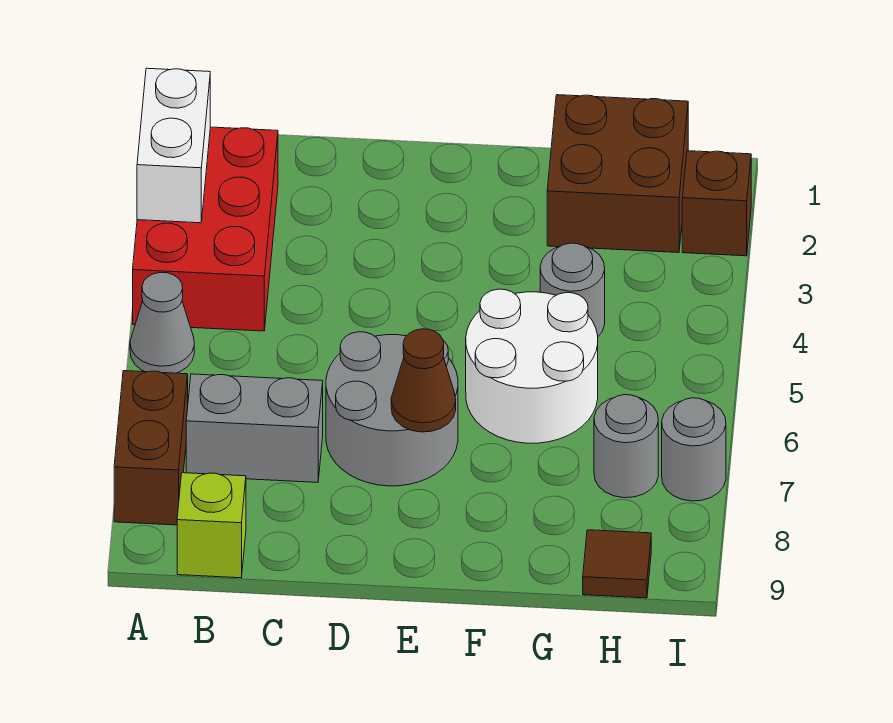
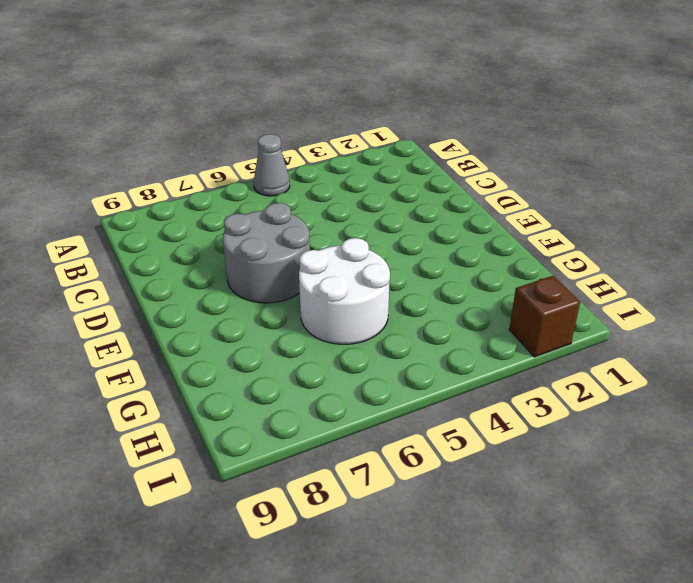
none -> red 2x3 brick [133,127,278,331]
none -> brown 1x2 brick [114,371,188,525]
none -> grey 1x2 brick [186,374,323,482]

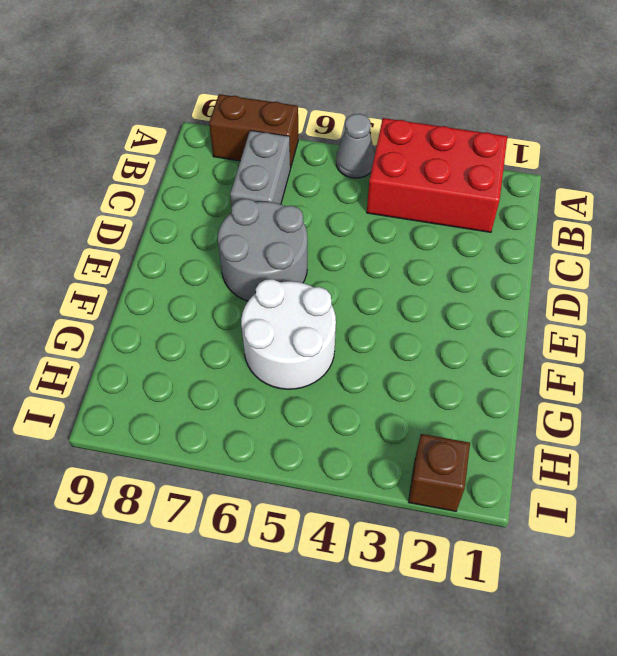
none -> lime 1x1 brick [177,473,246,578]
none -> brown 2x2 brick [547,95,688,253]
none -> grey 1x1 round brick [540,243,605,336]

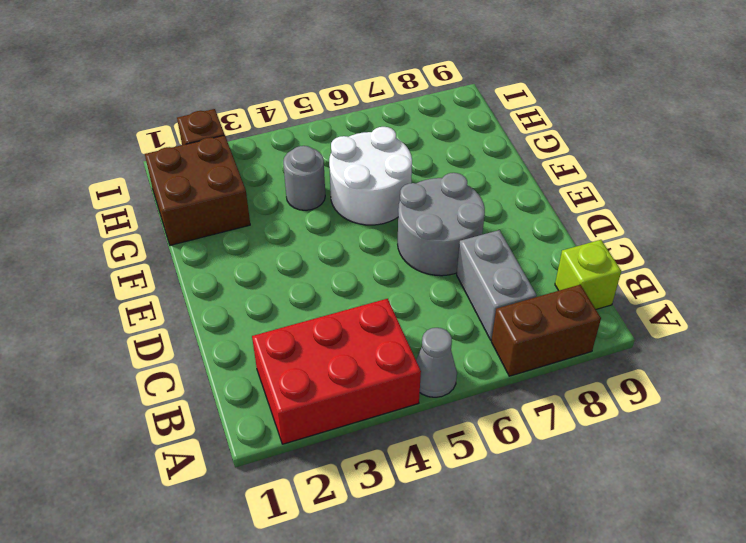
none -> grey 1x1 round brick [594,395,658,498]
none -> brown 1x1 tile [583,530,651,598]
none -> grey 1x1 round brick [662,398,726,501]

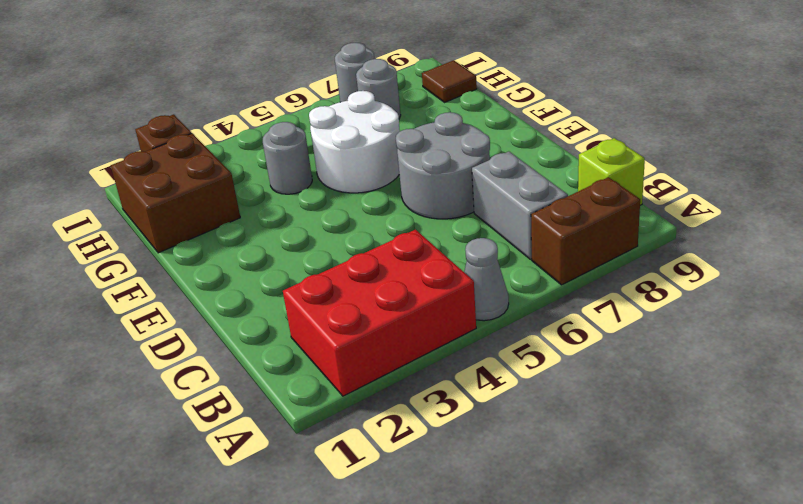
none -> white 1x2 brick [137,68,210,223]
none -> brown 1x1 cone [391,329,456,432]

